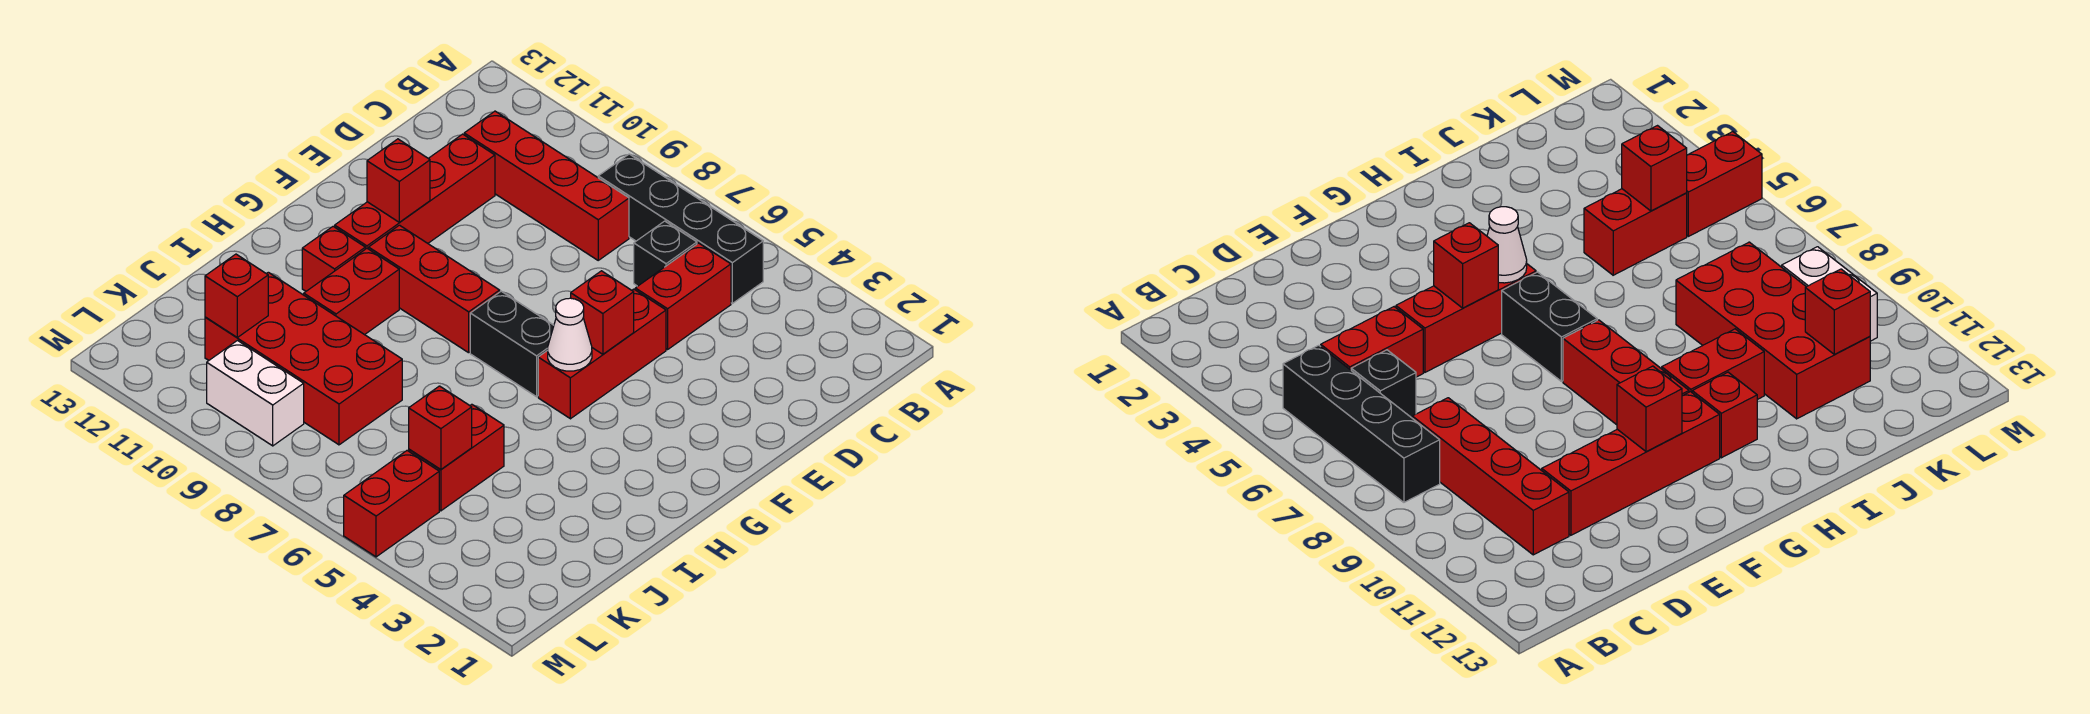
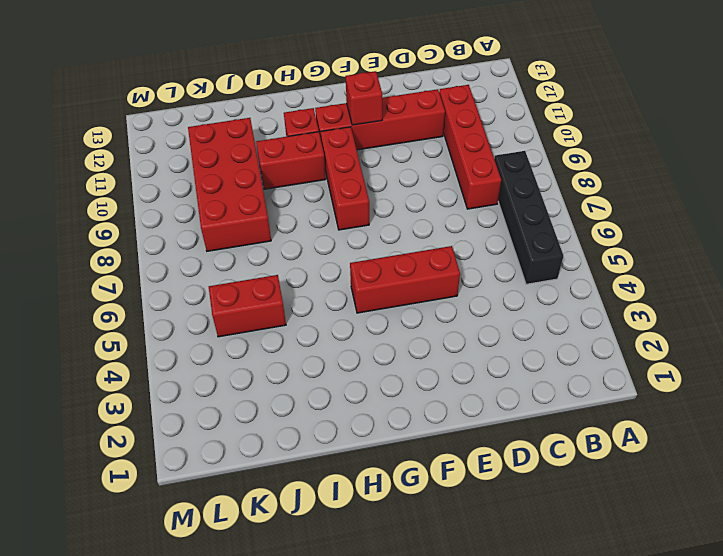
none -> red 1x2 brick [635,243,731,349]
none -> black 1x1 brick [634,221,697,286]
none -> black 1x2 brick [470,291,554,397]

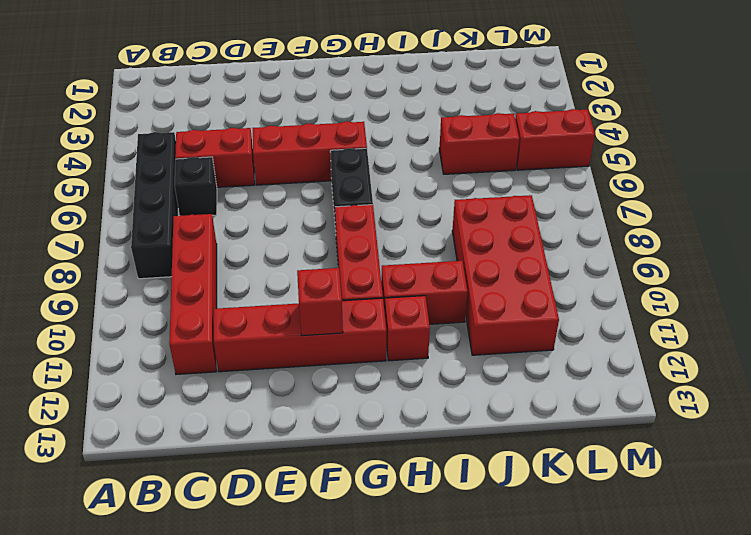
none -> white 1x2 brick [207,341,304,446]
none -> red 1x1 brick [571,271,634,354]
none -> white 1x1 cone [548,298,592,371]

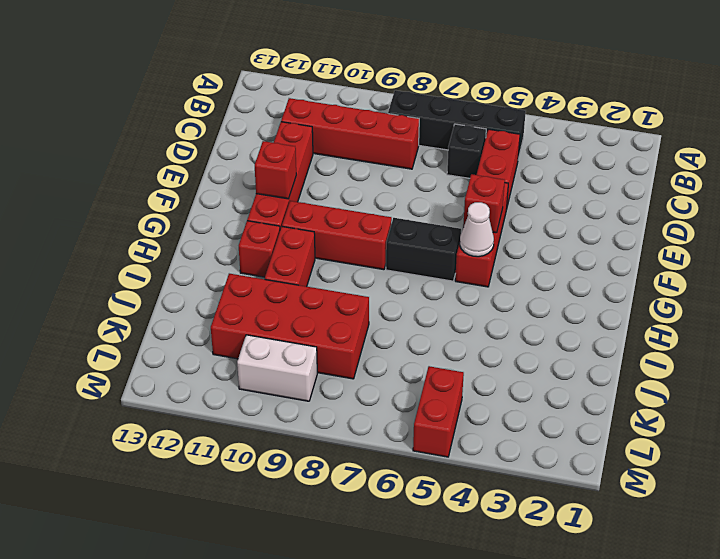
none -> red 1x2 brick [409,404,504,511]
none -> red 1x1 brick [409,386,472,469]
none -> red 1x1 brick [205,254,268,337]

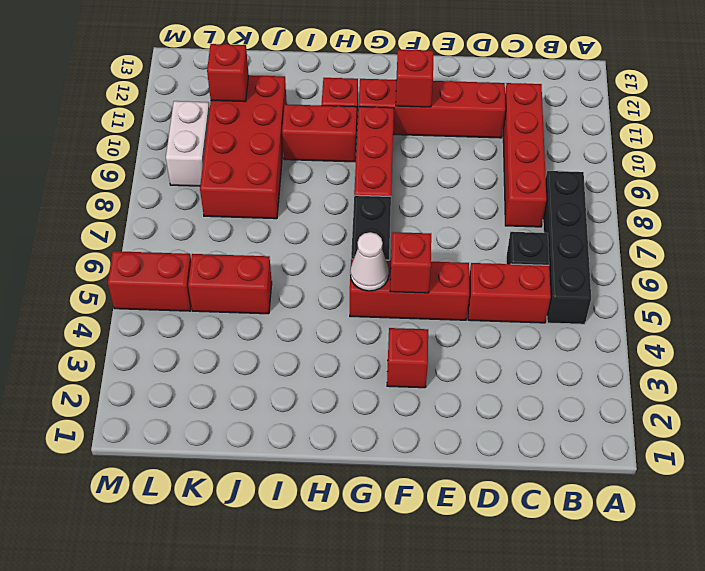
red 1x1 brick [387,328,428,388] -> red 1x1 brick moved to [409,386,472,469]

